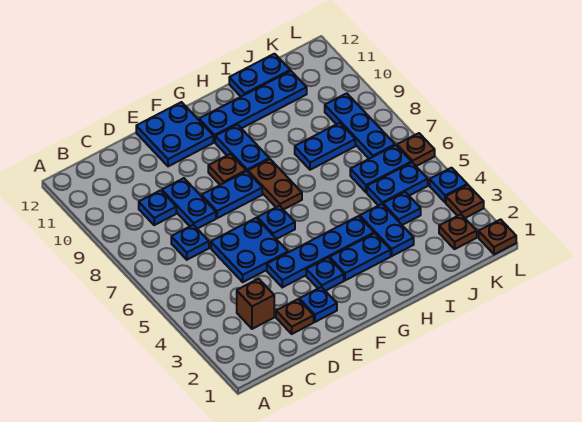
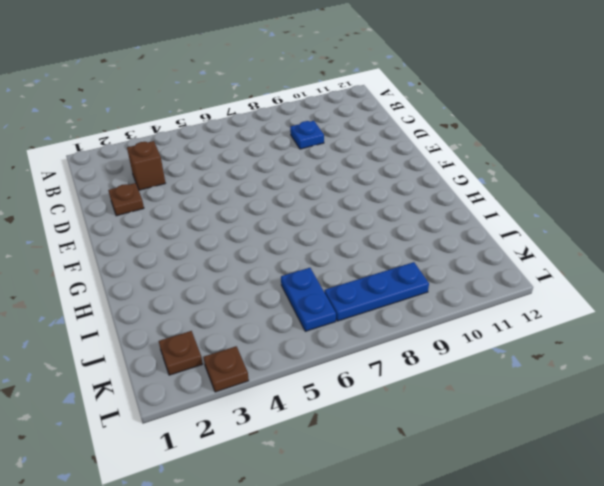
none -> blue 1x1 plate [171,225,209,260]
none -> blue 2x2 plate [211,218,288,282]
none -> blue 1x2 plate [162,178,216,229]

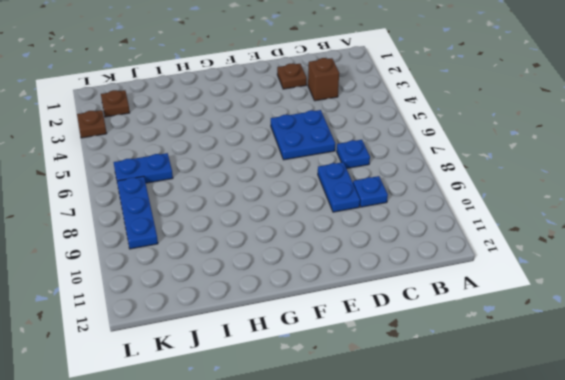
none -> blue 1x1 plate [299,287,337,322]
none -> blue 1x4 plate [267,216,374,287]
none -> blue 1x2 plate [201,171,262,218]

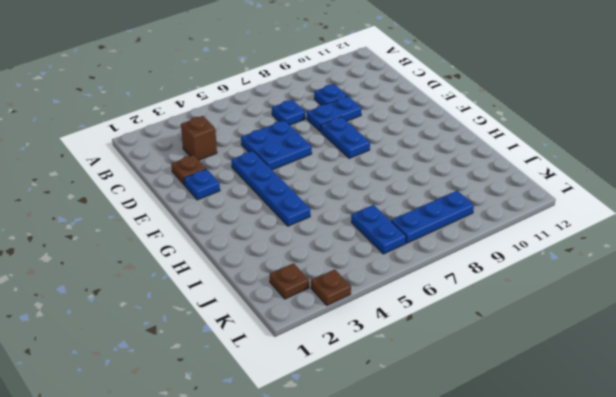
none -> blue 2x2 plate [136,102,213,166]
none -> blue 1x1 plate [306,258,344,291]
none -> blue 1x1 plate [257,206,295,239]

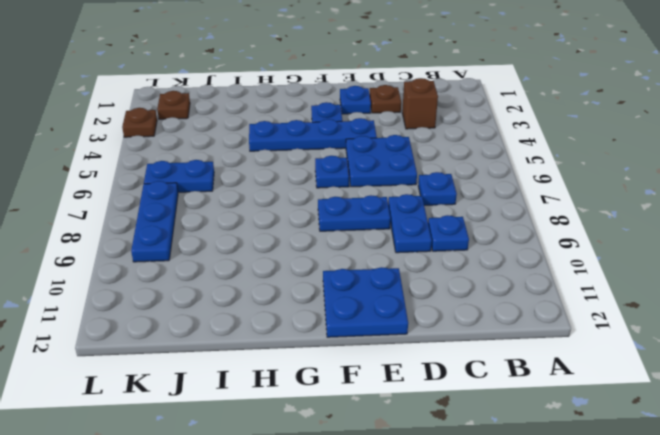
none -> brown 1x1 plate [208,154,246,185]
none -> blue 1x2 plate [330,233,391,280]
none -> brown 1x2 plate [248,159,302,210]

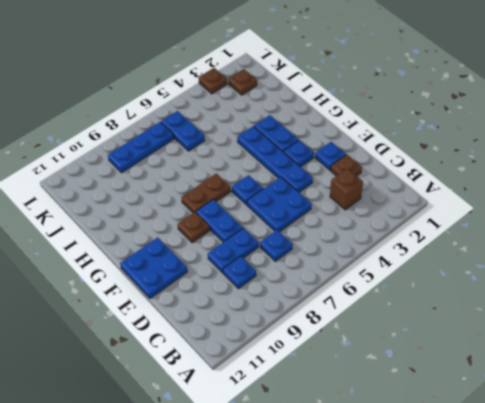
none -> blue 1x2 plate [215,125,269,172]
none -> blue 1x4 plate [199,71,307,142]
none -> blue 1x2 plate [360,204,414,256]

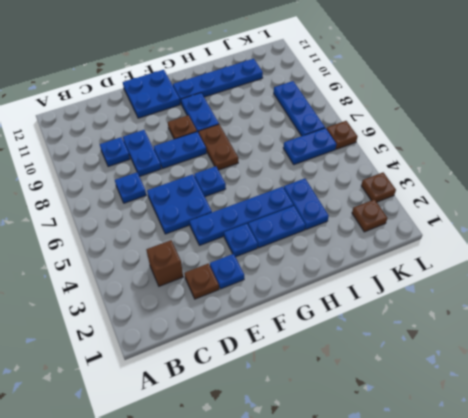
none -> blue 1x2 plate [295,123,355,170]
none -> blue 1x2 plate [229,54,290,97]
none -> blue 1x1 plate [383,192,421,225]

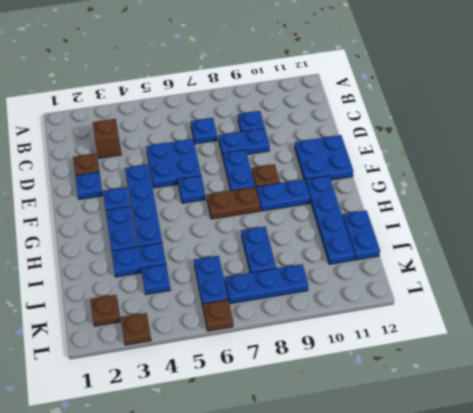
none -> blue 1x2 plate [367,162,428,206]
none -> brown 1x1 plate [479,219,516,254]
none -> blue 1x1 plate [430,168,467,203]

